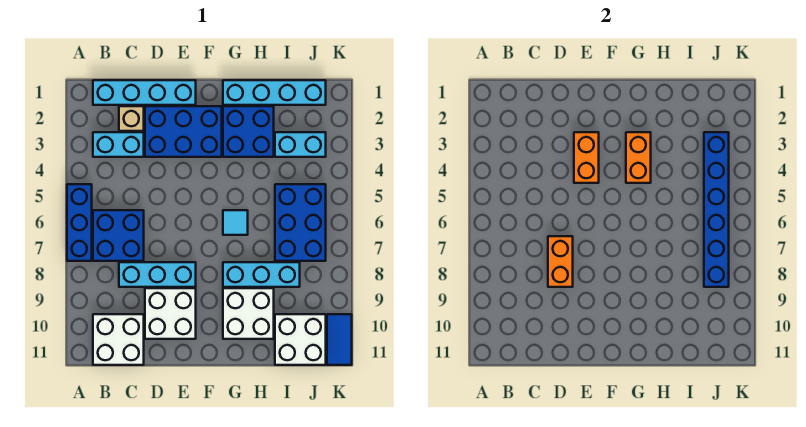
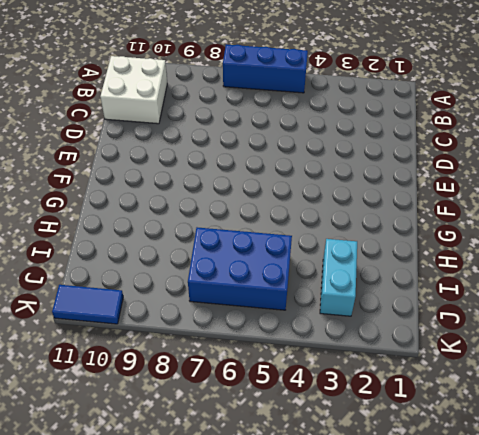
none -> cyan 1x4 brick [93,80,196,105]
none -> cyan 1x2 brick [93,132,144,157]
none -> blue 2x2 brick [93,210,144,261]

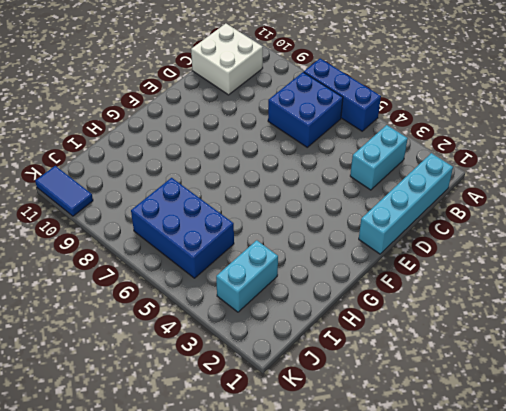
none -> tan 1x1 brick [119,106,144,131]
none -> cyan 1x3 brick [119,262,196,287]
none -> blue 2x3 brick [145,106,222,157]

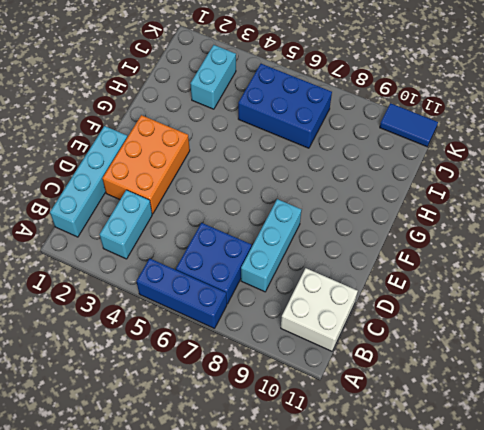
orange 2x3 brick [102,115,190,214] -> blue 2x3 brick [145,106,222,157]
none -> tan 1x1 brick [119,106,144,131]
none -> white 2x2 brick [145,288,196,339]
none -> cyan 1x4 brick [223,80,326,105]

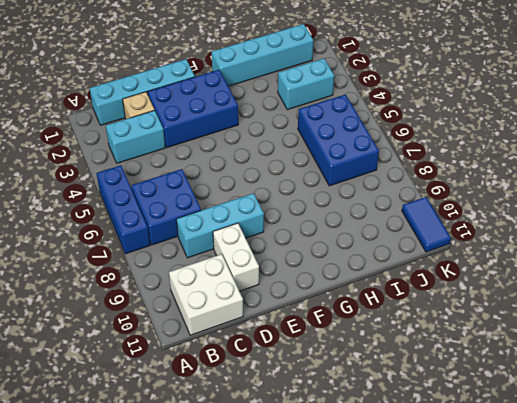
white 1x2 brick [213,223,259,291] -> white 2x2 brick [145,288,196,339]
none -> blue 2x2 brick [223,106,274,157]
none -> cyan 1x1 tile [223,210,248,235]
none -> cyan 1x3 brick [223,262,300,287]

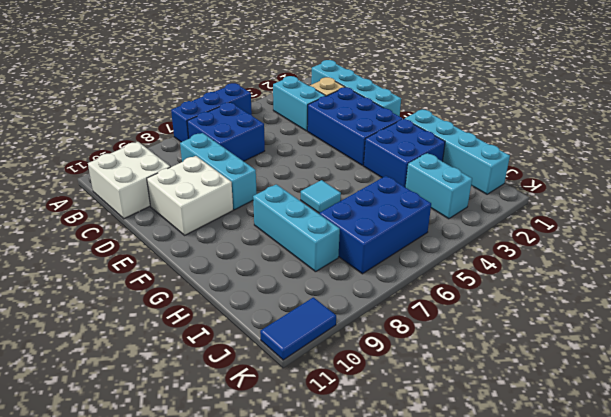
none -> white 2x2 brick [223,288,274,339]
none -> white 2x2 brick [275,314,326,365]
none -> orange 1x2 brick [548,236,573,287]

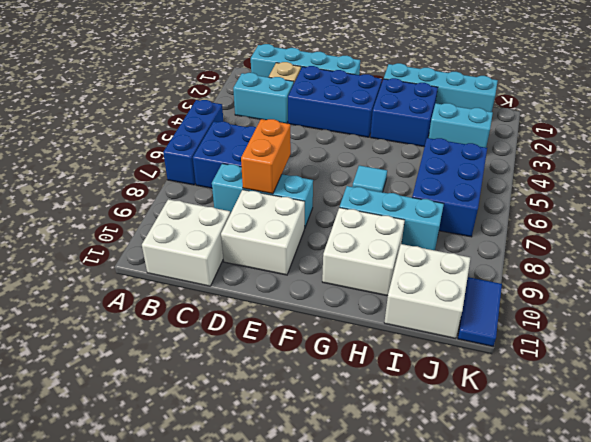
none -> orange 1x2 brick [574,132,599,183]
none -> orange 1x2 brick [626,132,651,183]
none -> blue 1x6 brick [704,132,729,287]

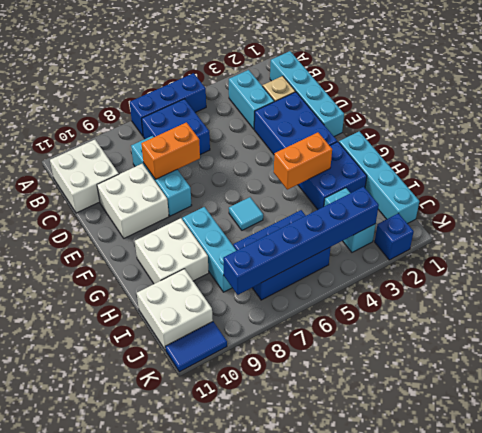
blue 1x1 brick [375,213,414,260] -> none
none -> orange 1x2 brick [574,132,599,183]

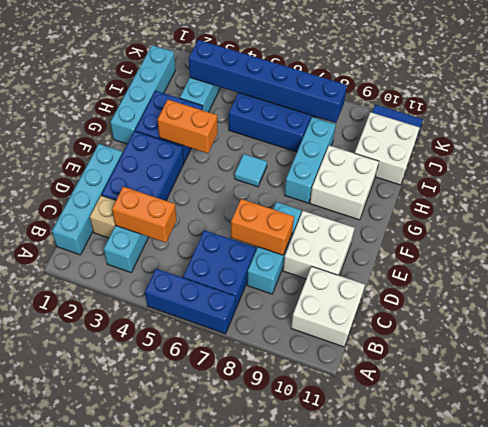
orange 1x2 brick [112,187,177,243] -> orange 1x2 brick moved to [574,132,599,183]

